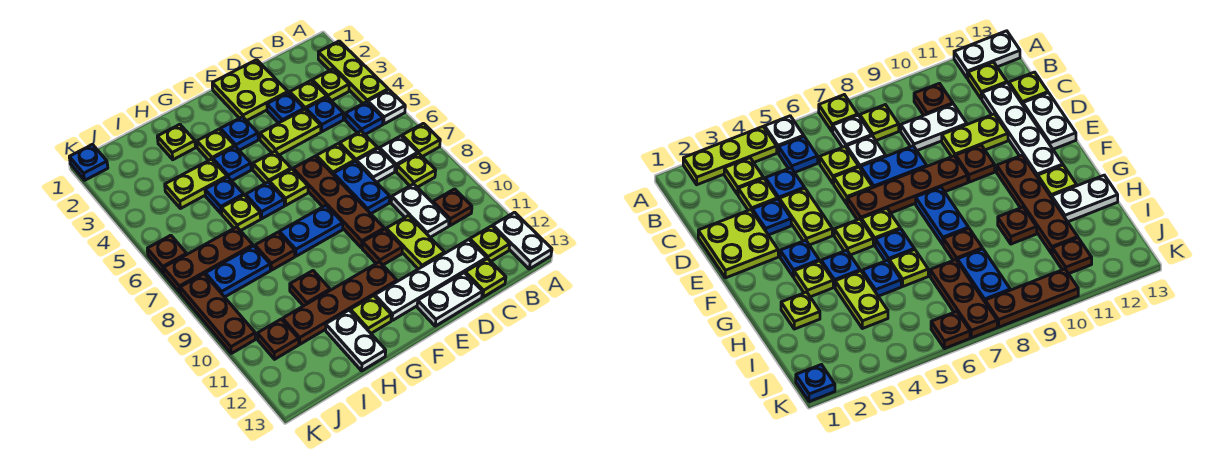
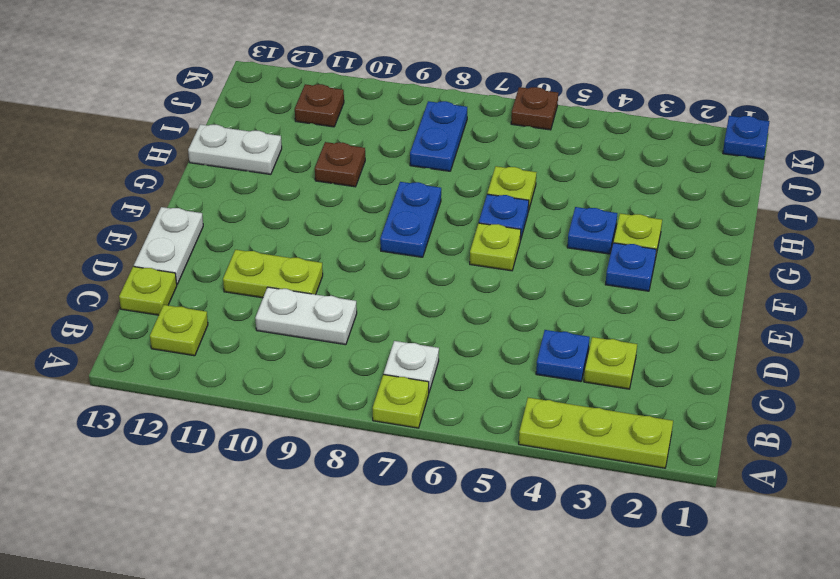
none -> white 1x1 plate [368,90,405,124]
none -> white 1x2 plate [493,212,552,269]
none -> lime 1x1 plate [312,69,349,101]
none -> blue 1x1 plate [345,102,383,134]

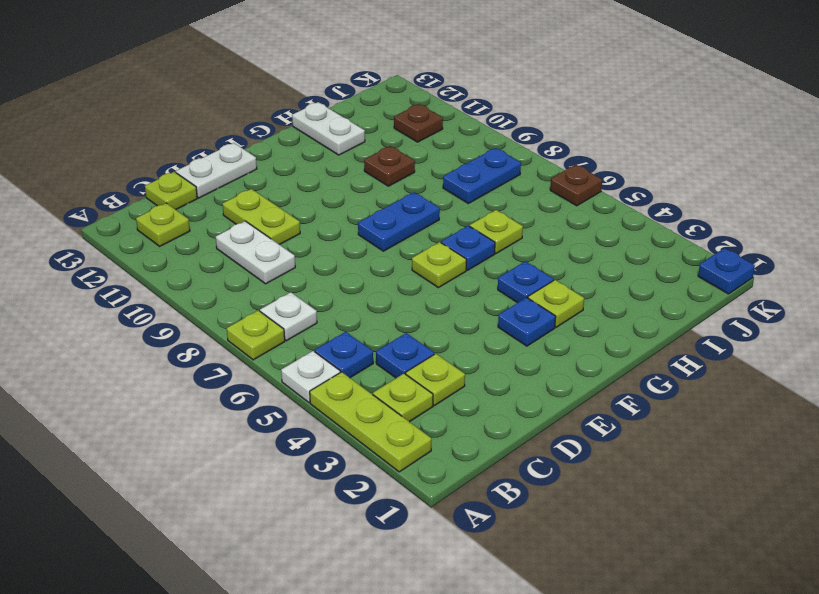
none -> white 1x2 plate [493,212,552,269]
none -> lime 1x1 plate [397,153,436,187]
none -> brown 1x1 plate [433,189,472,226]
none -> lime 1x1 plate [340,131,378,162]

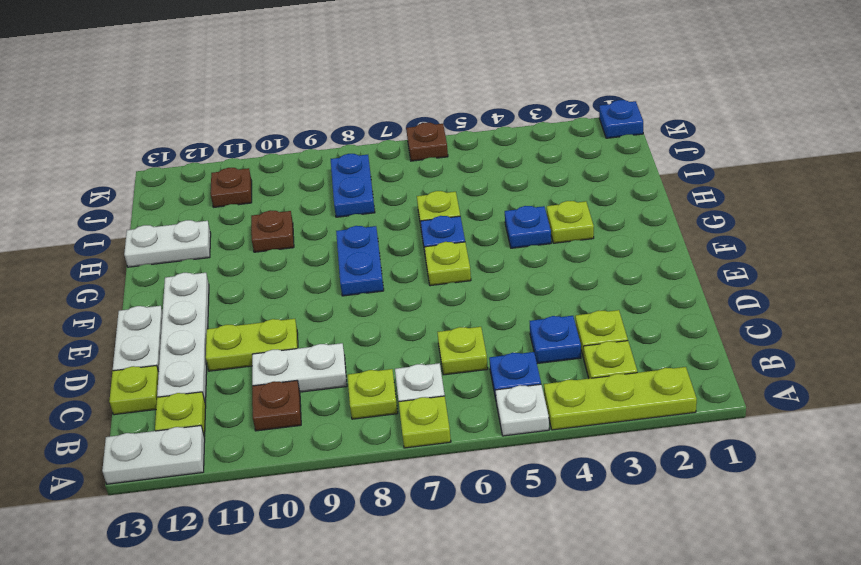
none -> white 1x1 plate [357,148,395,182]
none -> lime 2x2 plate [212,60,288,121]
none -> blue 1x1 plate [267,93,304,123]
none -> lime 1x2 plate [260,109,321,155]

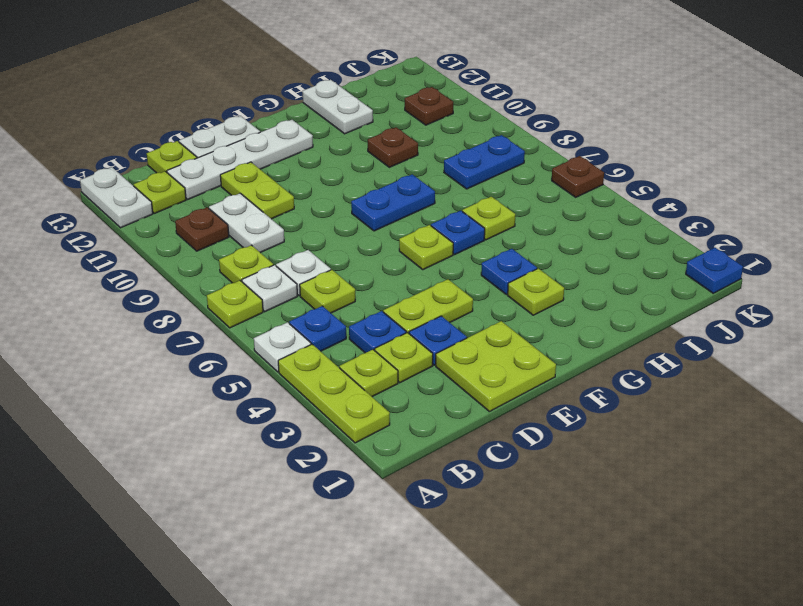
none -> lime 1x1 plate [316,144,355,174]
none -> blue 1x2 plate [333,161,390,214]
none -> brown 1x4 plate [293,156,384,248]
none -> brown 1x1 plate [362,229,402,265]

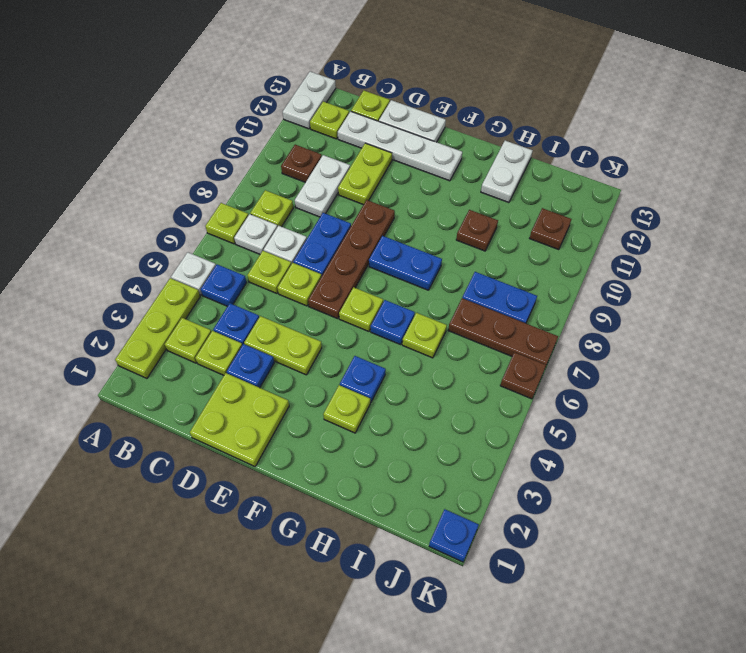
none -> brown 1x1 plate [362,229,402,265]
none -> blue 1x1 plate [221,117,258,150]
none -> lime 1x1 plate [253,151,291,183]
none -> brown 1x4 plate [283,262,397,344]

